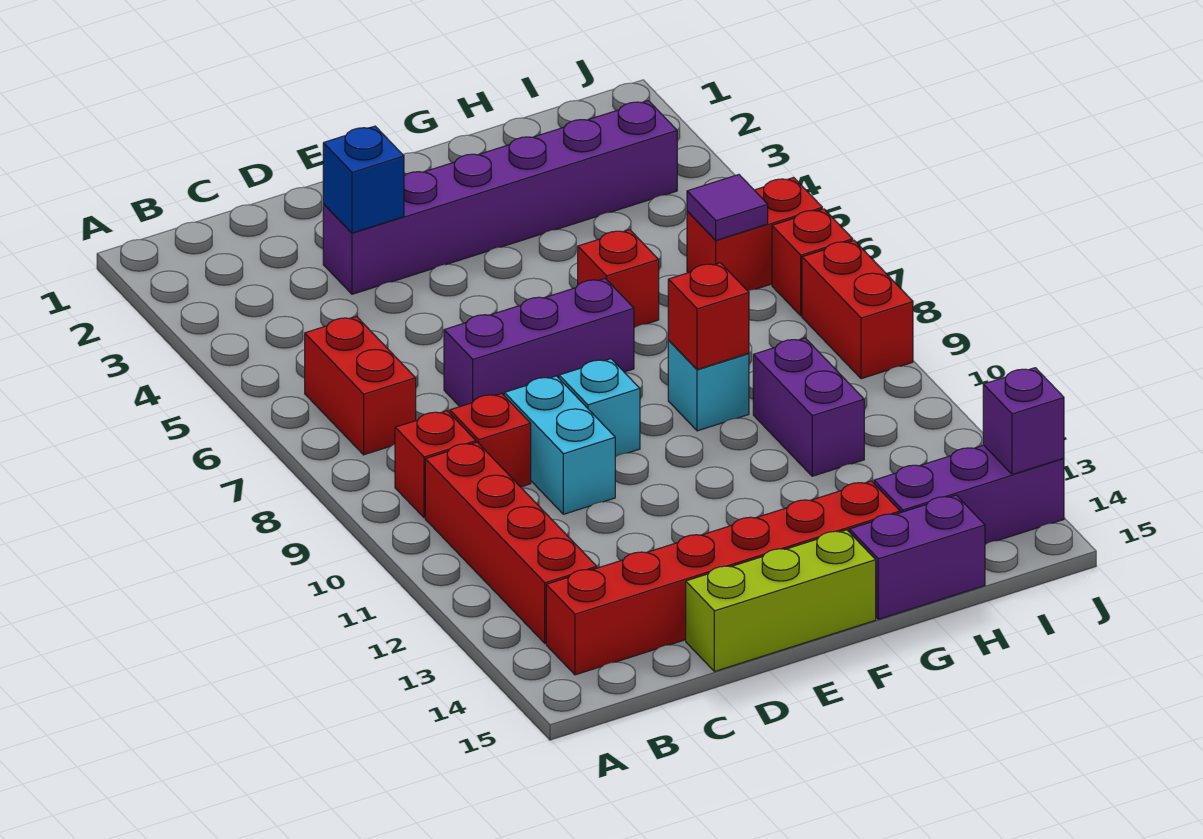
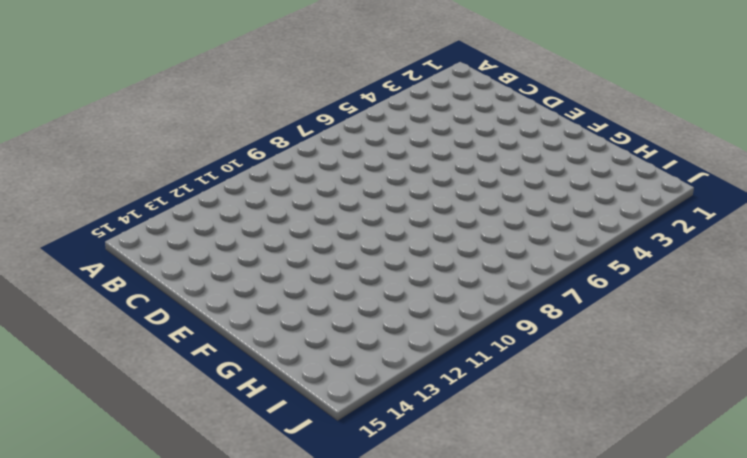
none -> red 1x2 brick [305,317,416,455]
none -> red 1x1 brick [395,411,476,518]
none -> red 1x4 brick [425,442,597,643]

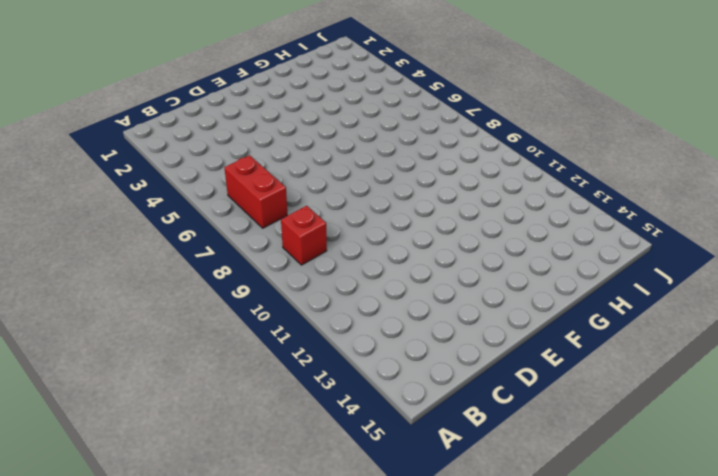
none -> red 1x4 brick [425,442,597,643]
none -> red 1x6 brick [546,481,900,675]
none -> red 1x1 brick [450,393,531,487]

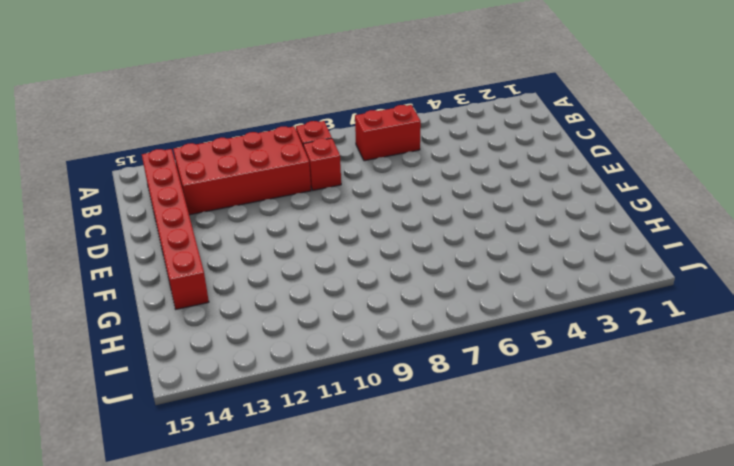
red 2x4 brick [173,127,311,215] -> red 1x4 brick [425,442,597,643]
none -> purple 1x6 brick [323,101,677,294]
none -> purple 1x3 brick [444,279,634,406]
none -> cyan 1x2 brick [504,376,615,514]

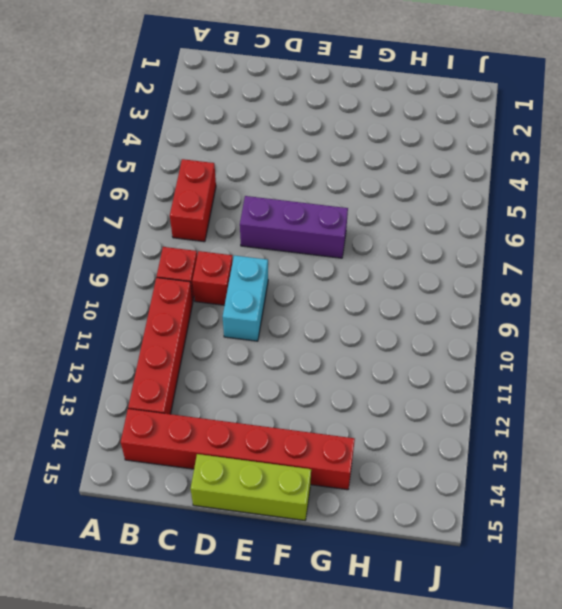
none -> purple 1x6 brick [323,101,677,294]
none -> cyan 1x1 brick [559,359,640,457]
none -> red 1x1 brick [578,230,659,328]

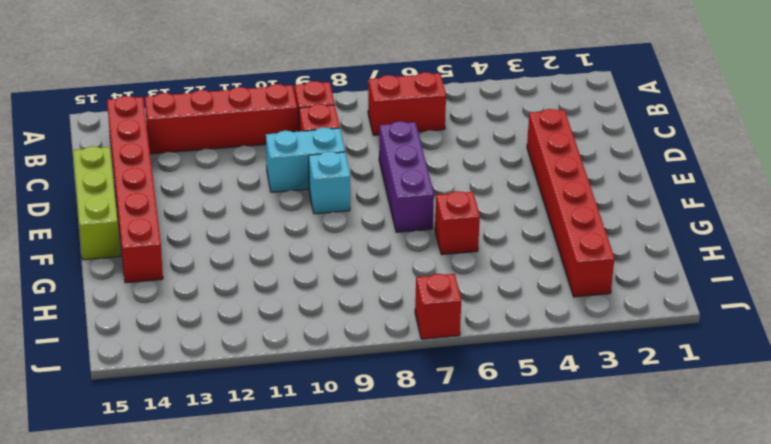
red 1x6 brick [527,109,614,297] -> purple 1x6 brick [323,101,677,294]
none -> cyan 1x1 brick [668,341,749,431]
none -> purple 1x2 brick [850,495,985,619]
none -> purple 1x2 brick [753,338,864,476]

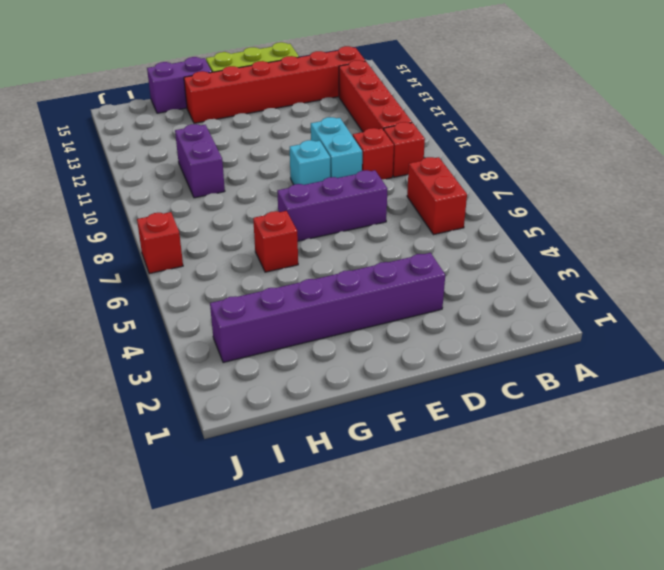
none -> cyan 1x1 brick [668,341,749,431]
none -> purple 1x3 brick [874,445,1064,544]
none -> red 1x2 brick [687,178,822,291]

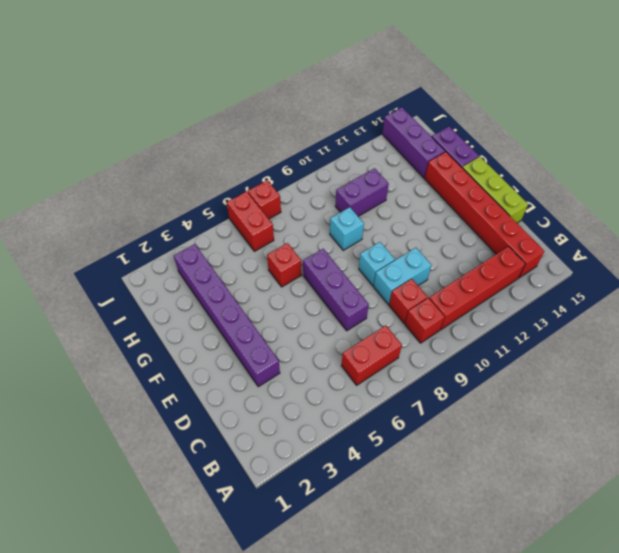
none -> red 1x2 brick [802,240,913,379]
none -> blue 1x1 brick [323,126,404,233]
none -> red 1x1 brick [668,263,749,370]

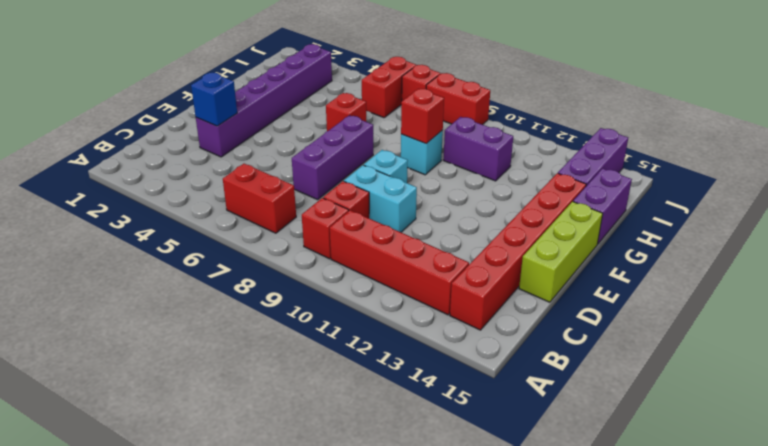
none -> purple 1x1 tile [687,175,768,240]
none -> purple 1x1 brick [983,368,1064,475]

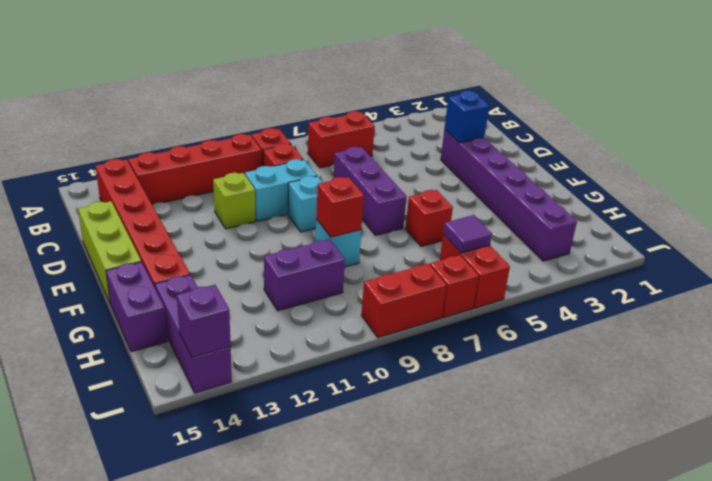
lime 1x1 brick [213,173,255,229] -> none

